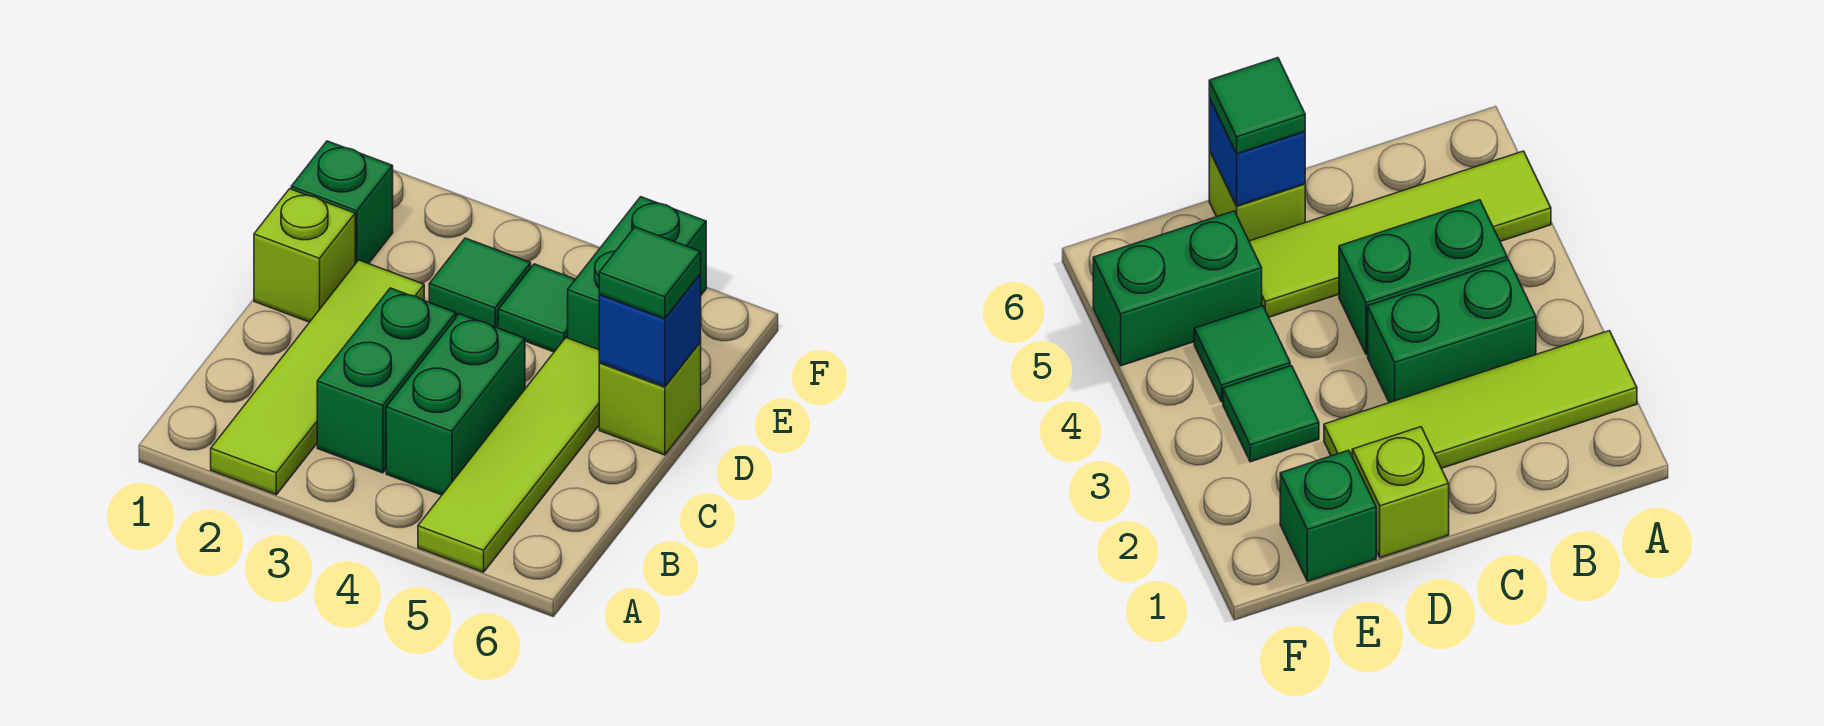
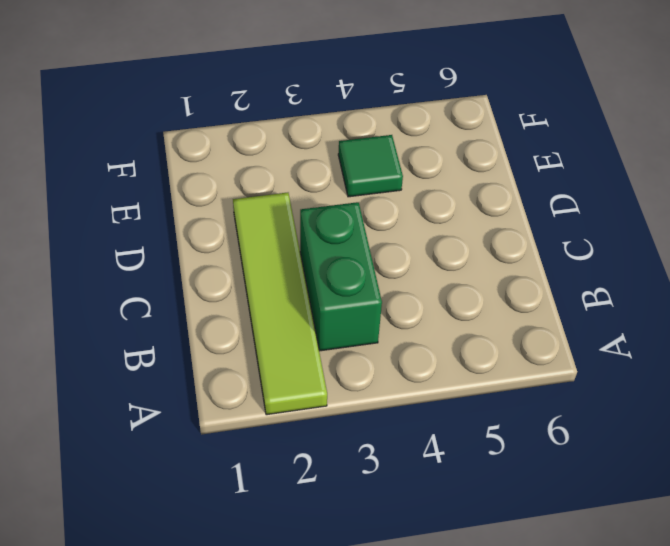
none -> lime 1x4 tile [418,338,599,572]
none -> green 1x2 brick [386,314,525,495]
none -> lime 1x1 brick [254,189,355,322]

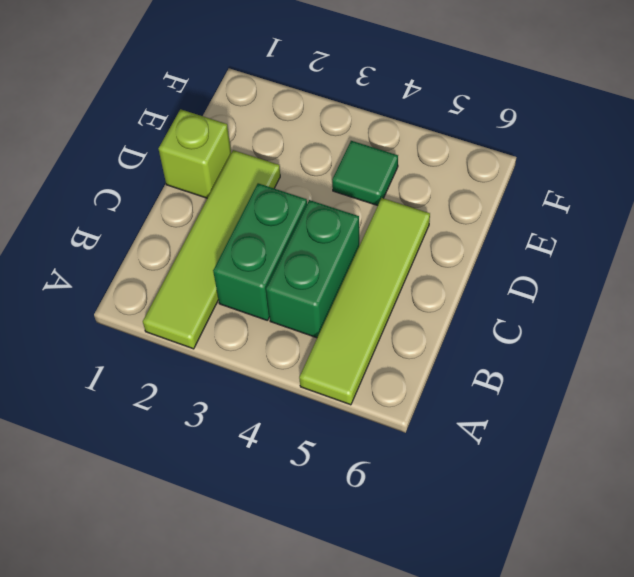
none -> lime 1x1 brick [599,343,701,455]
none -> green 1x1 brick [291,141,393,264]
none -> green 1x1 tile [429,238,531,328]

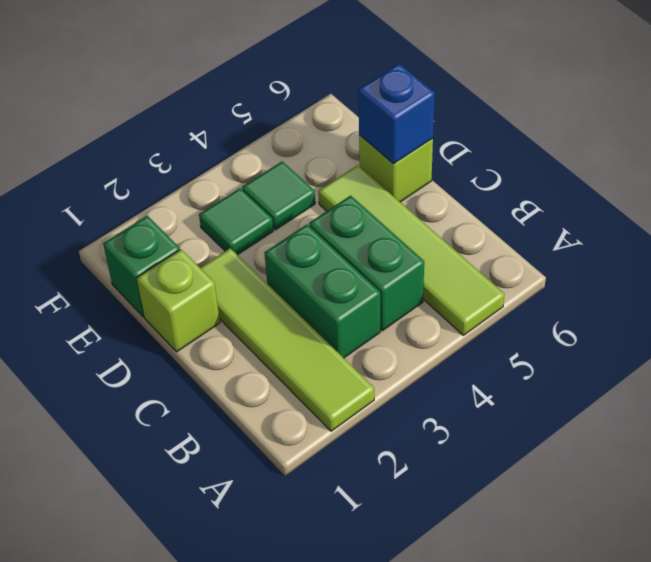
none -> green 1x2 brick [568,197,706,350]
none -> green 1x1 tile [599,227,701,319]

